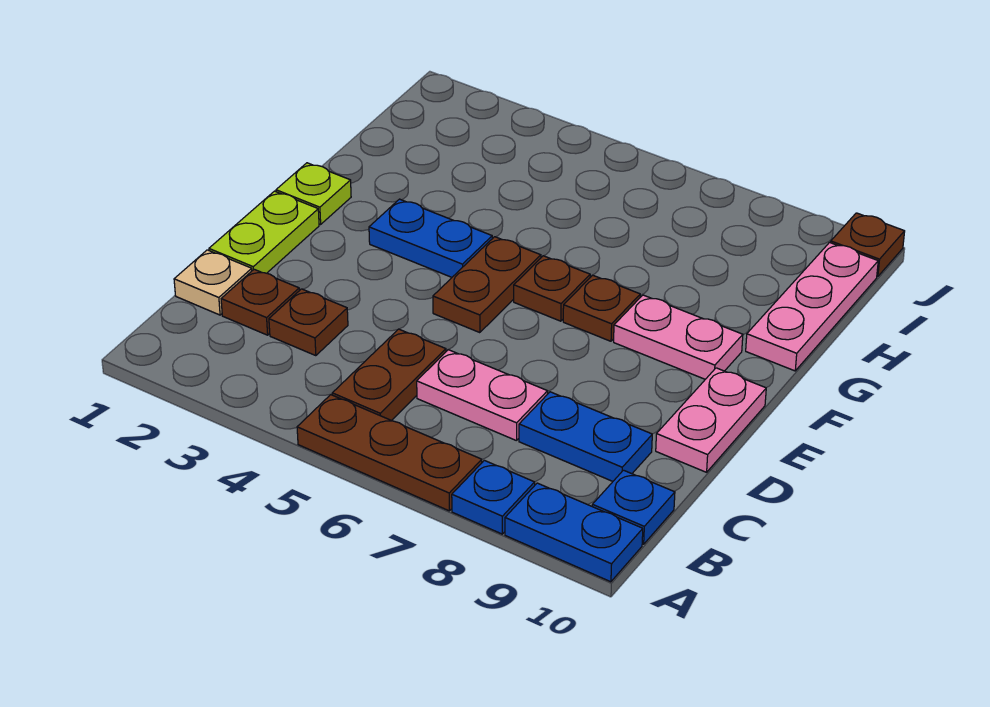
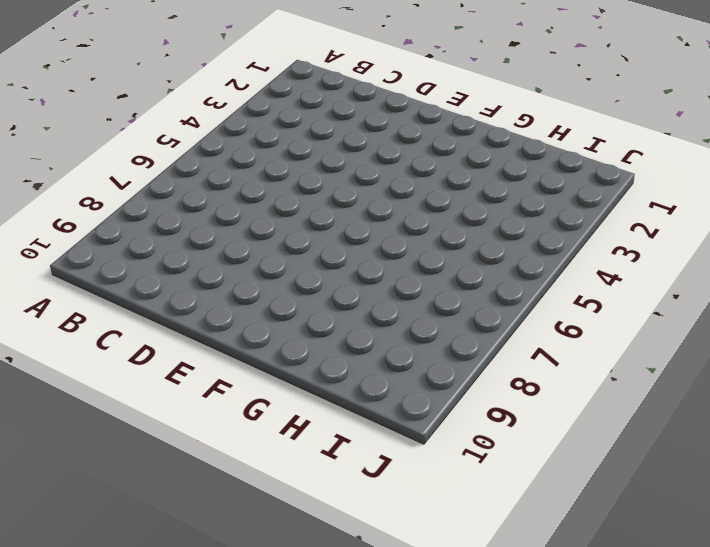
none -> brown 1x3 plate [297,395,482,511]
none -> blue 1x1 plate [452,460,535,534]
none -> blue 1x2 plate [505,483,643,582]

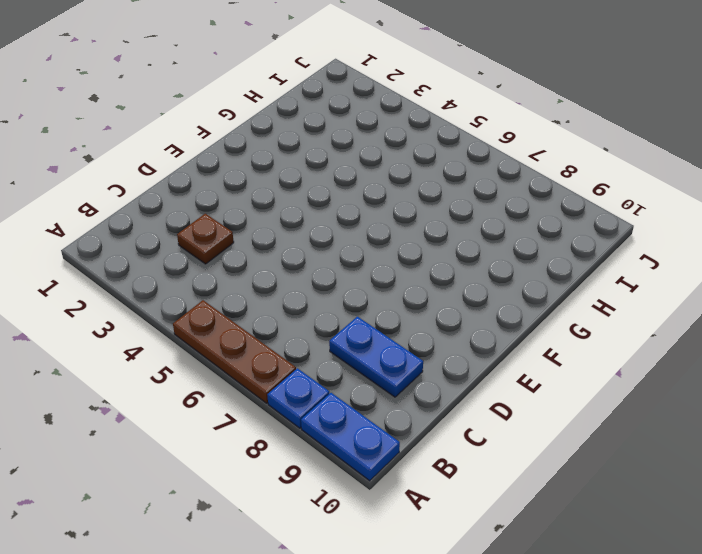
none -> brown 1x2 plate [332,329,446,421]
none -> blue 1x1 plate [592,470,675,544]
none -> tan 1x1 plate [174,250,252,315]

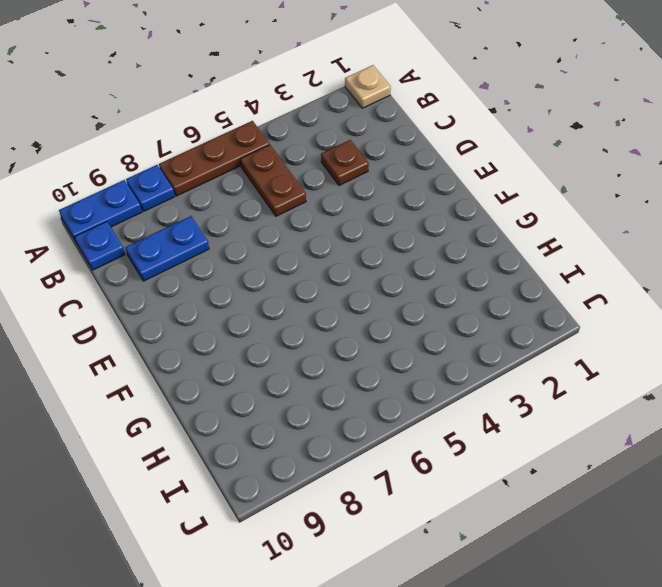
tan 1x1 plate [345,65,391,108] -> tan 1x1 plate moved to [174,250,252,315]
none -> brown 1x1 plate [221,269,299,335]
none -> pink 1x2 plate [417,350,548,441]
none -> lime 1x2 plate [209,191,319,273]

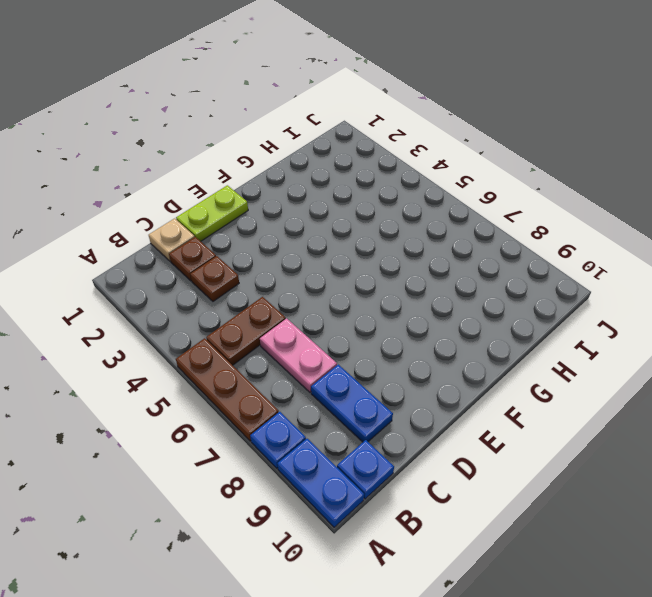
none -> pink 1x2 plate [656,368,766,472]
none -> brown 1x2 plate [433,237,541,333]
none -> lime 1x1 plate [276,163,351,224]

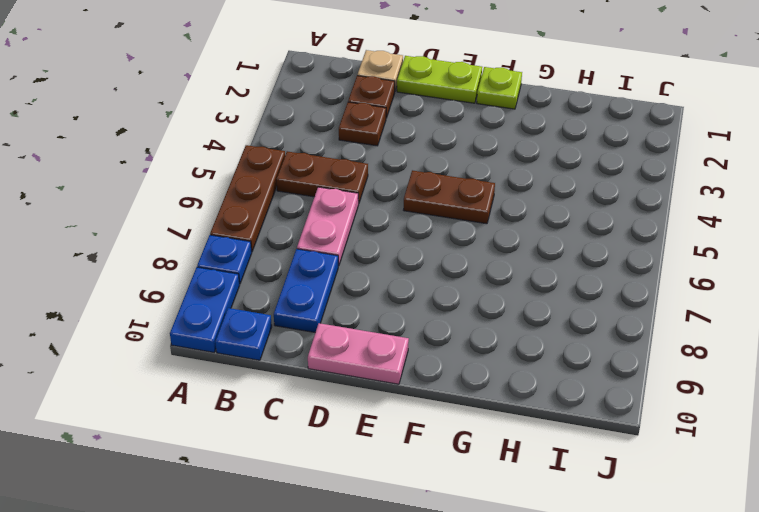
none -> blue 1x2 plate [369,199,492,277]
none -> brown 1x1 plate [514,256,590,321]
none -> brown 1x1 plate [563,275,640,341]

